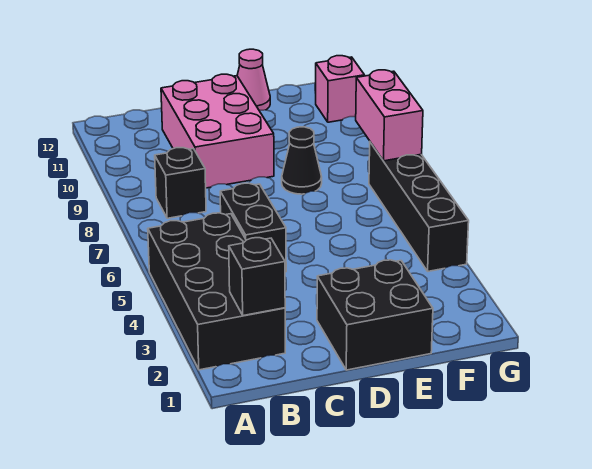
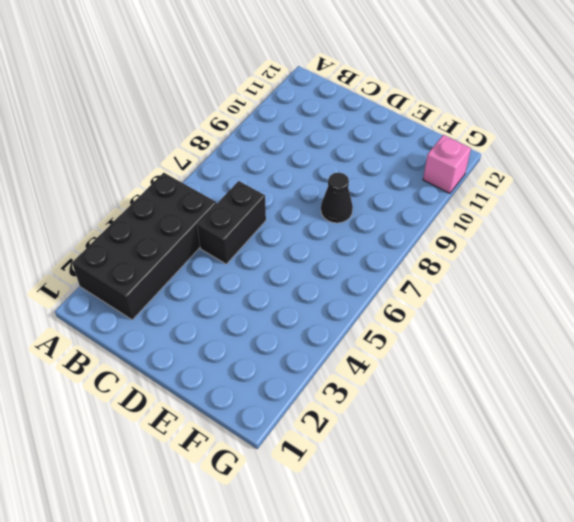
none -> black 1x1 brick [155,148,206,218]
none -> pink 2x3 brick [161,74,274,188]

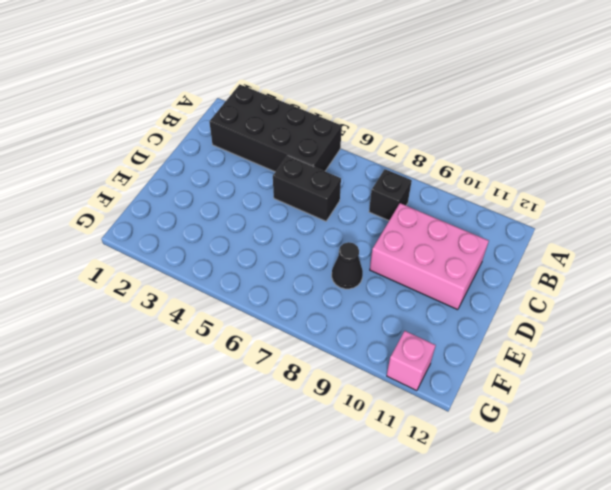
none -> black 2x2 brick [317,260,433,370]
none -> pink 1x1 cone [237,49,270,110]

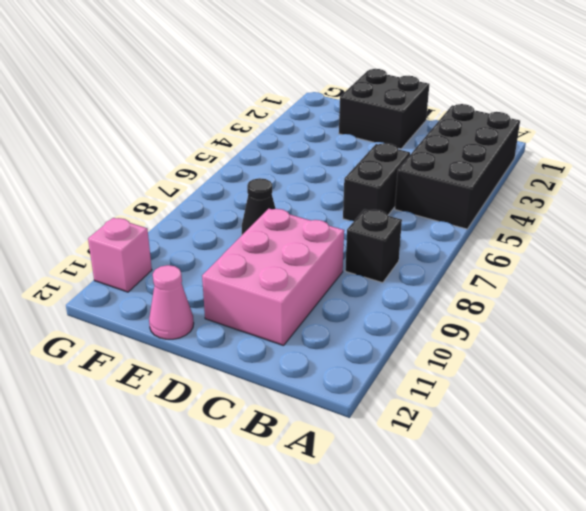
none -> black 1x4 brick [369,142,469,271]
none -> black 1x1 brick [229,238,285,316]

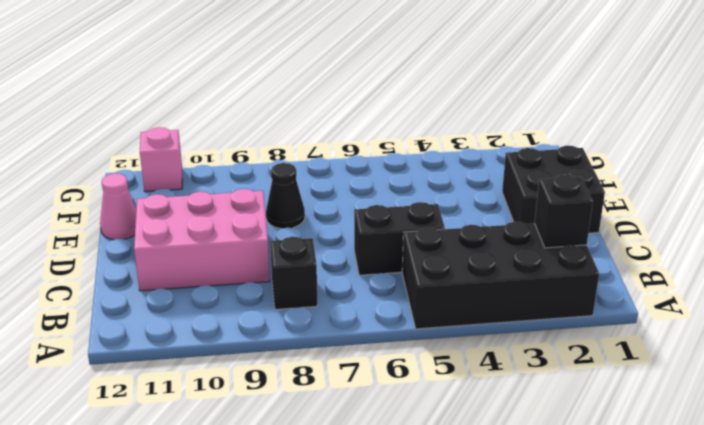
none -> black 1x4 brick [369,142,469,271]
none -> pink 1x2 brick [356,70,423,161]

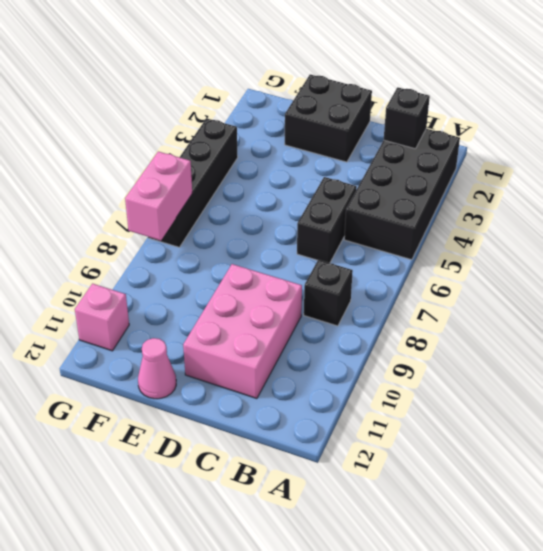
none -> black 1x1 cone [282,127,322,194]

